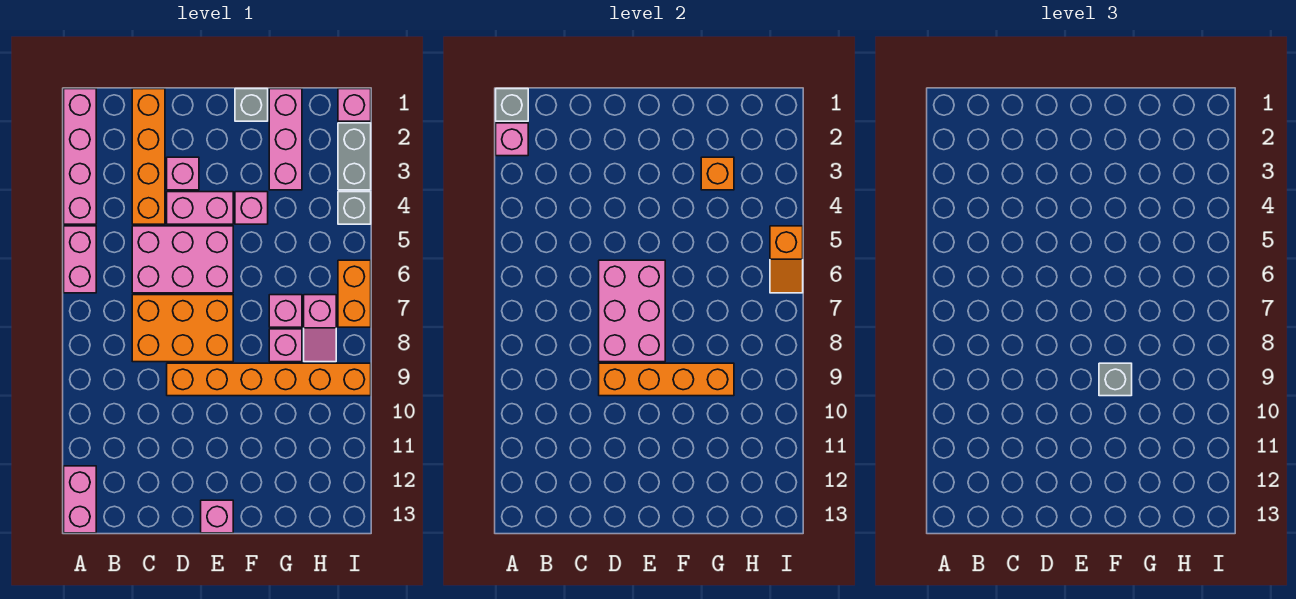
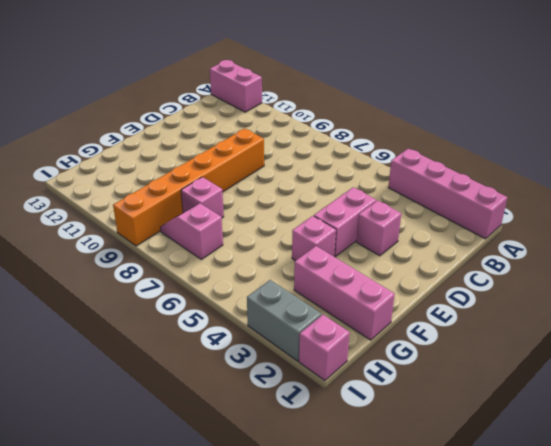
none -> pink 1x2 brick [64,226,96,293]
none -> orange 1x4 brick [132,89,165,224]
none -> pink 2x3 brick [132,226,233,293]

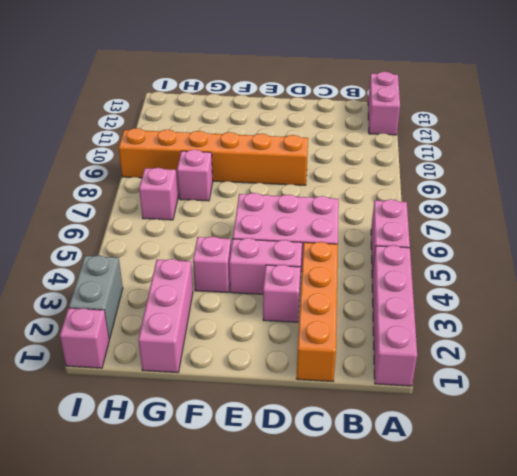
none -> orange 2x3 brick [132,295,233,362]
none -> pink 1x1 brick [201,500,233,533]
none -> grey 1x1 brick [235,89,268,121]

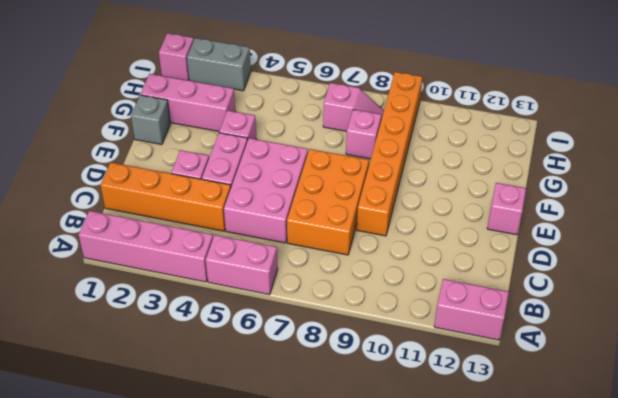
none -> pink 1x1 brick [269,295,302,327]
none -> grey 1x1 brick [338,192,371,224]
none -> orange 1x2 brick [338,260,371,327]

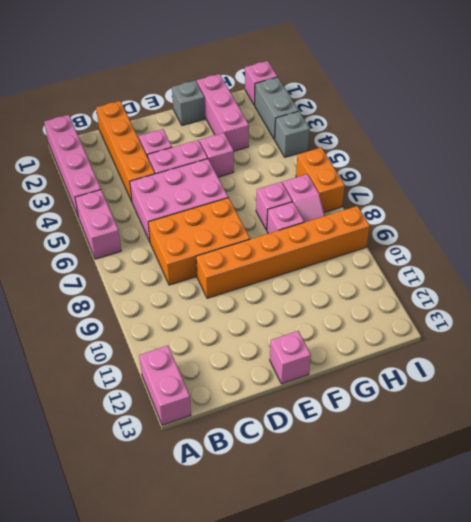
none -> grey 1x1 brick [496,89,528,121]
none -> pink 1x1 brick [496,123,528,156]
none -> pink 2x3 brick [599,260,665,362]

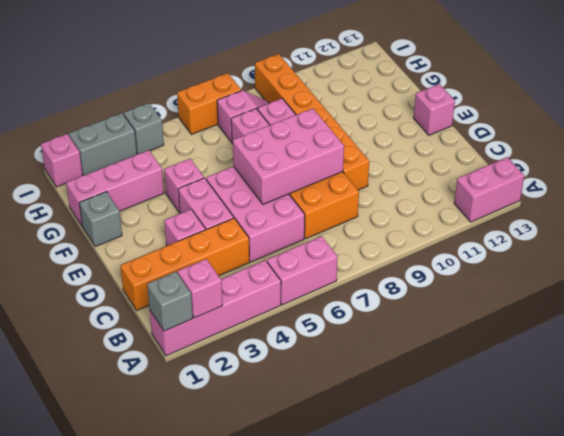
none -> orange 1x4 brick [599,363,734,396]
none -> orange 1x1 brick [701,157,734,190]
none -> orange 1x2 slope [770,226,803,293]

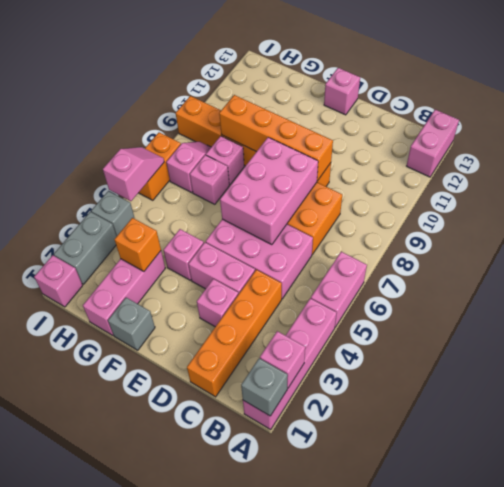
pink 1x2 slope [103,147,164,201] -> orange 1x2 slope [770,226,803,293]
none -> grey 1x1 brick [1099,363,1132,396]

